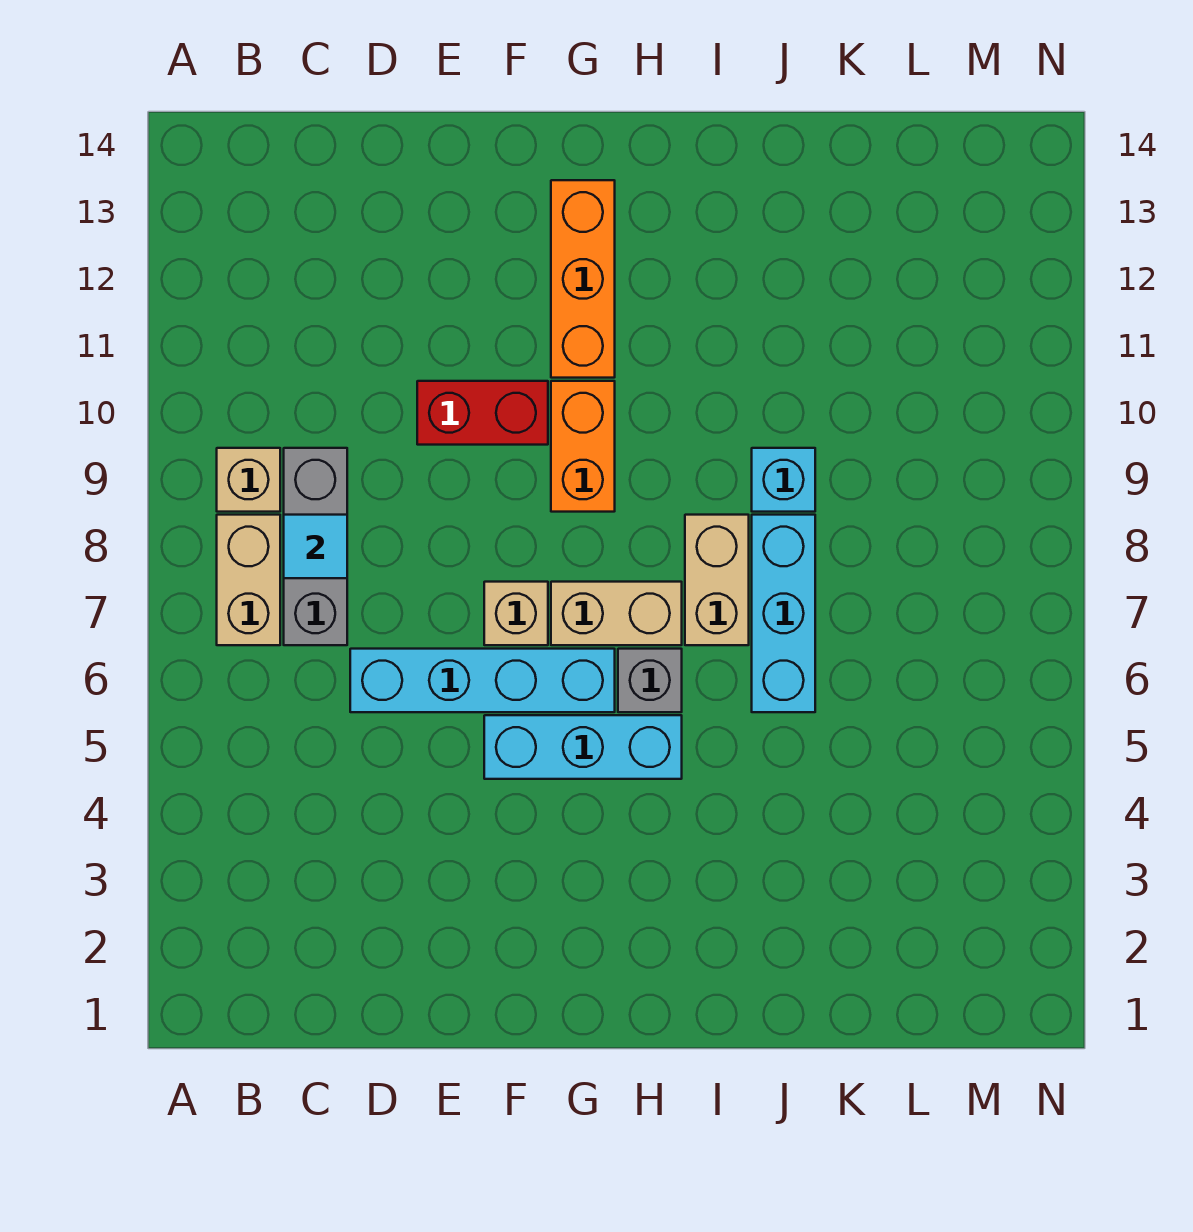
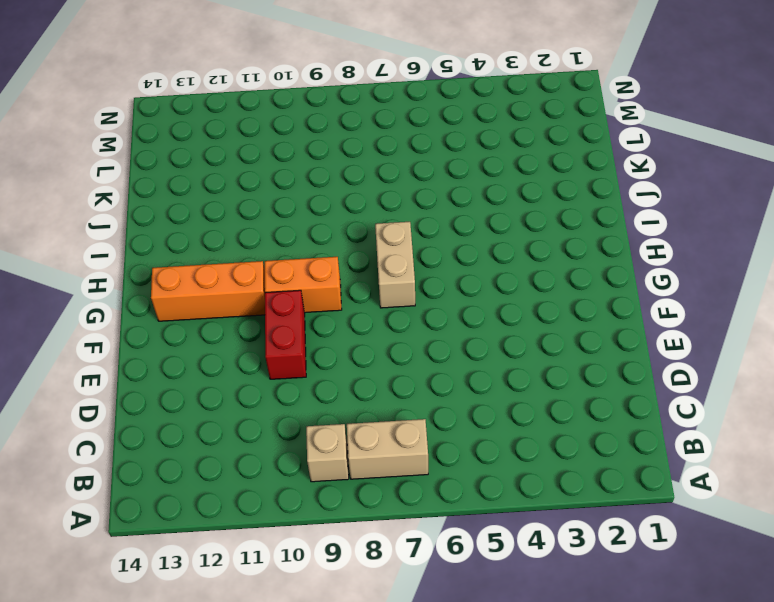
none -> grey 1x3 brick [284,448,347,645]
none -> cyan 1x4 brick [350,649,615,712]
none -> cyan 1x3 brick [484,715,682,779]

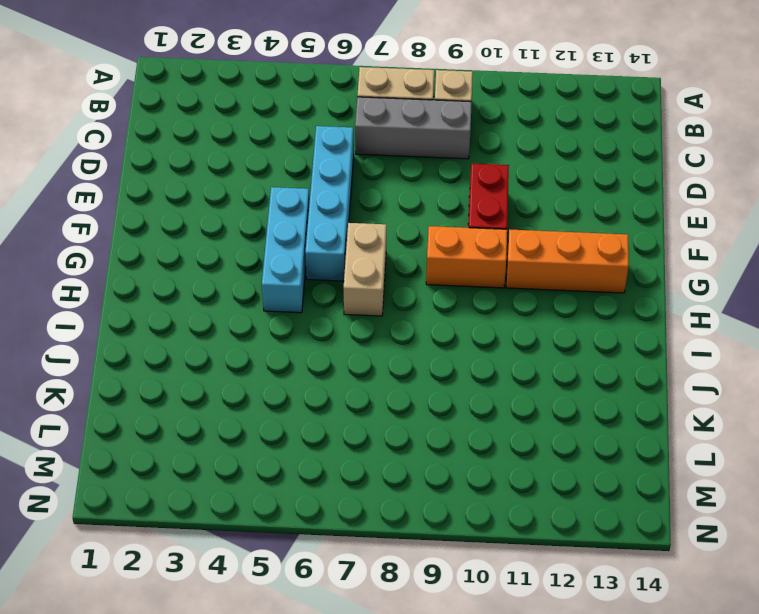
none -> tan 1x1 brick [484,582,548,645]
none -> grey 1x1 brick [618,649,682,712]
none -> tan 1x2 brick [685,515,749,645]

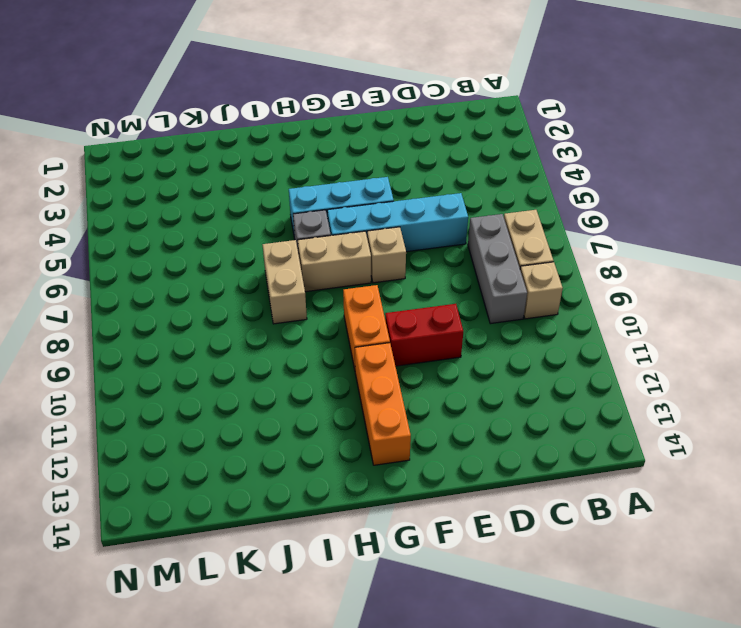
none -> cyan 1x3 brick [752,515,815,712]
none -> cyan 1x1 brick [752,448,815,512]
none -> cyan 1x1 tile [284,515,347,578]

